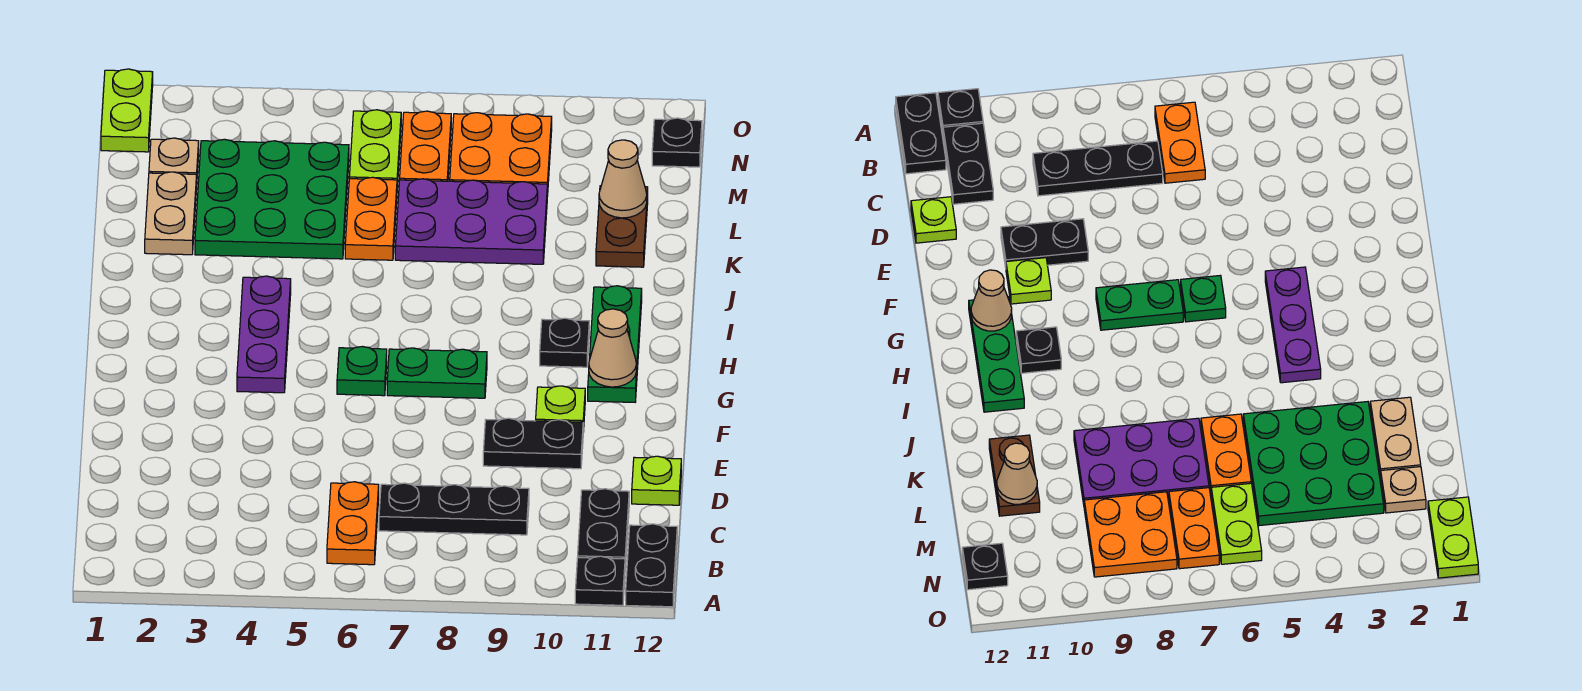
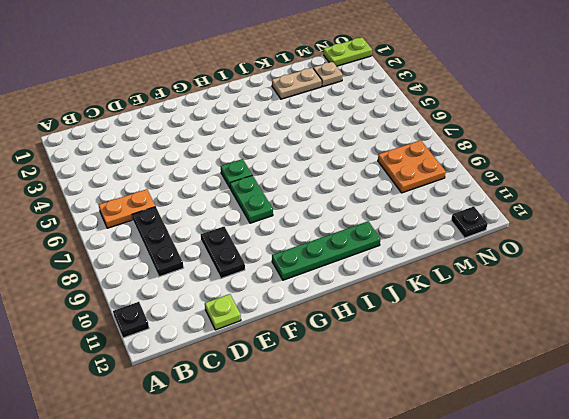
green 1x4 plate [272,221,380,280] -> green 1x3 plate [588,286,642,402]
none -> black 1x2 plate [626,524,677,607]
none -> black 1x2 plate [578,489,629,567]
none -> lime 1x1 plate [536,386,585,432]

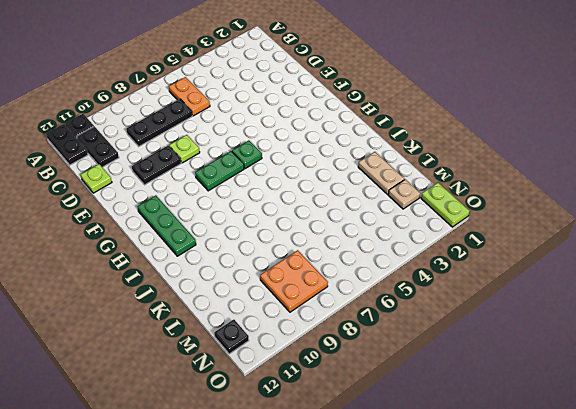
lime 1x1 plate [169,135,200,163] -> lime 1x1 plate moved to [536,386,585,432]
none -> purple 1x3 plate [237,276,291,393]
none -> black 1x1 plate [540,318,589,367]
none -> green 3x3 plate [195,139,349,259]

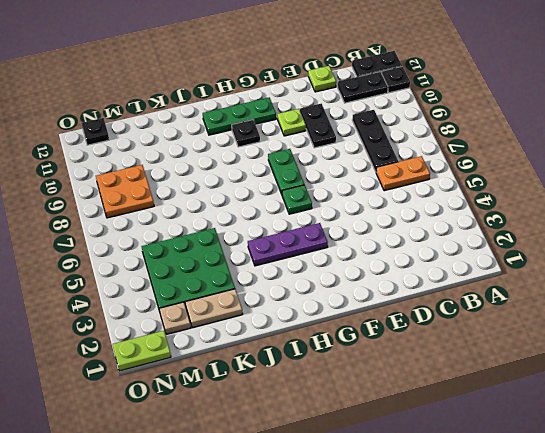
none -> orange 1x2 plate [345,177,397,260]
none -> purple 2x3 plate [395,179,547,264]
none -> brown 1x2 plate [596,186,648,267]

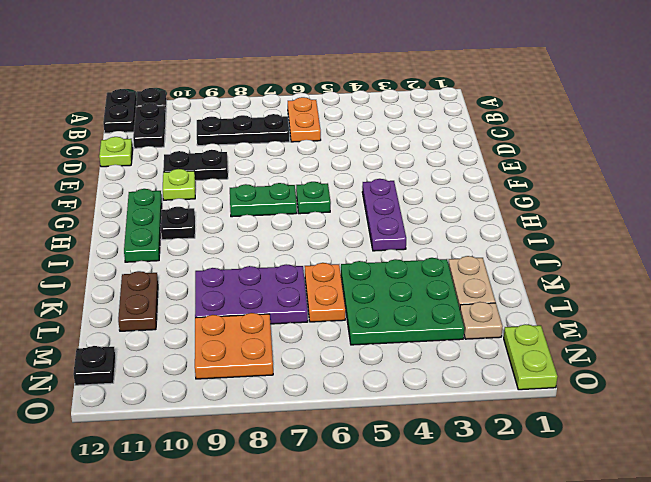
none -> lime 1x2 plate [349,110,401,187]
none -> orange 1x2 plate [400,111,451,181]
none -> tan 1x1 cone [589,309,636,387]

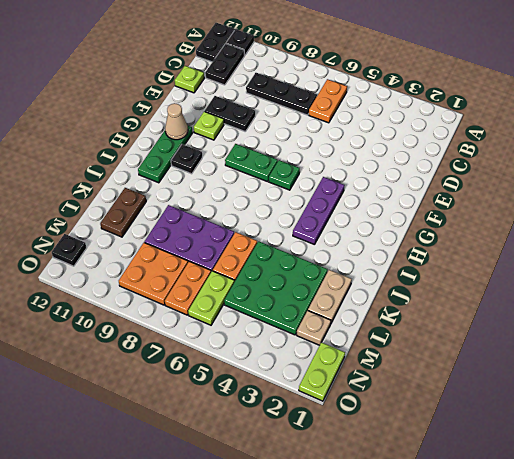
none -> tan 1x1 cone [599,140,647,218]

